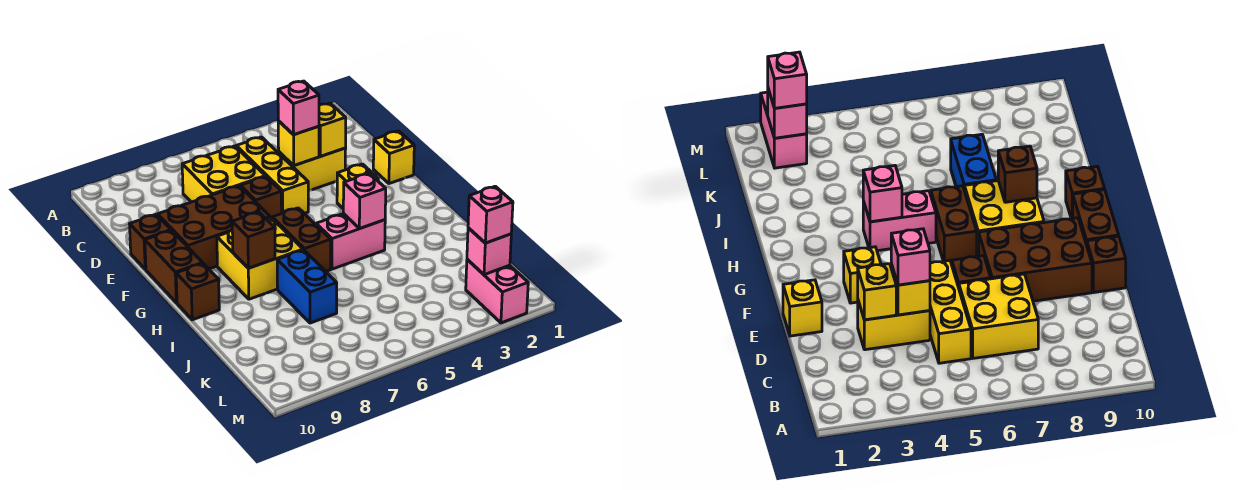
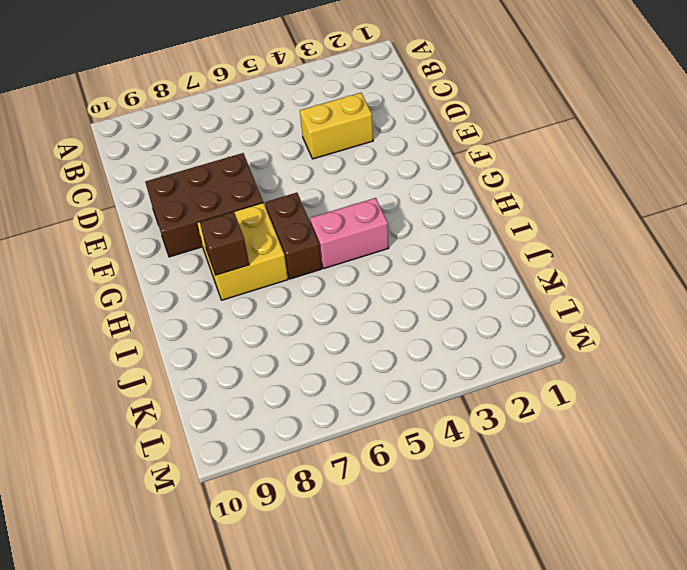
none -> yellow 1x3 brick [236,137,308,214]
none -> yellow 2x2 brick [182,146,265,202]
none -> yellow 1x1 brick [373,131,414,184]

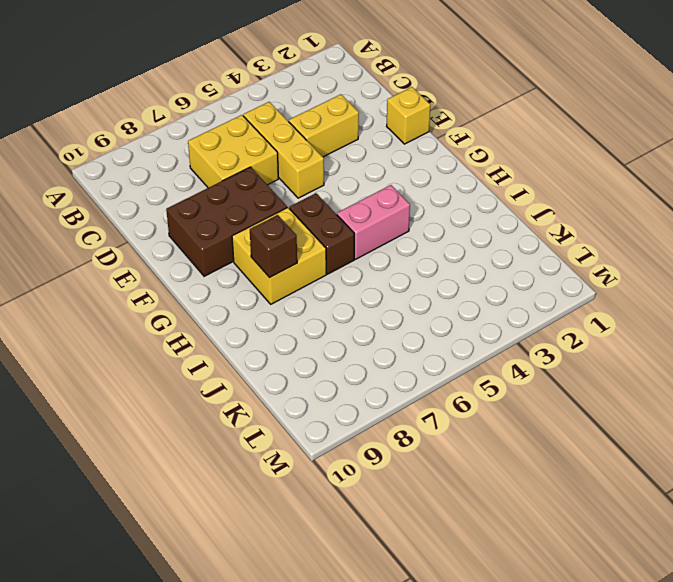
none -> brown 1x1 brick [240,177,282,218]
none -> brown 1x1 brick [130,215,171,269]
none -> yellow 1x1 brick [337,164,378,208]

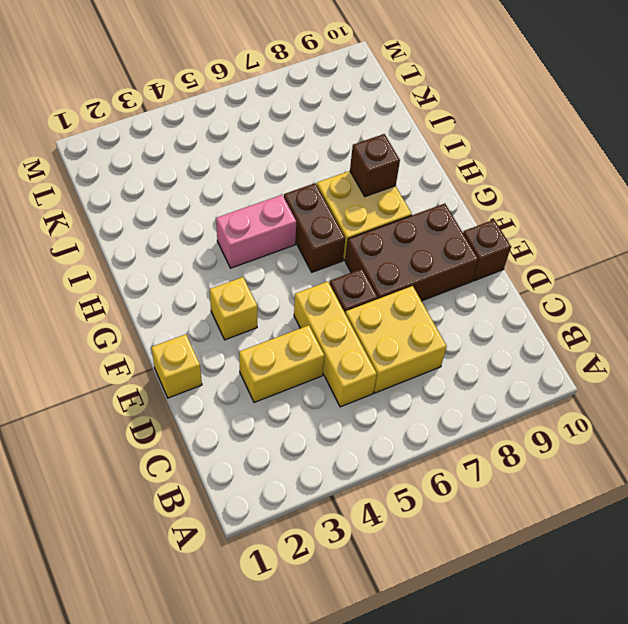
none -> brown 1x2 brick [145,231,203,303]
none -> brown 1x1 brick [176,264,219,320]
none -> blue 1x2 brick [277,250,337,323]

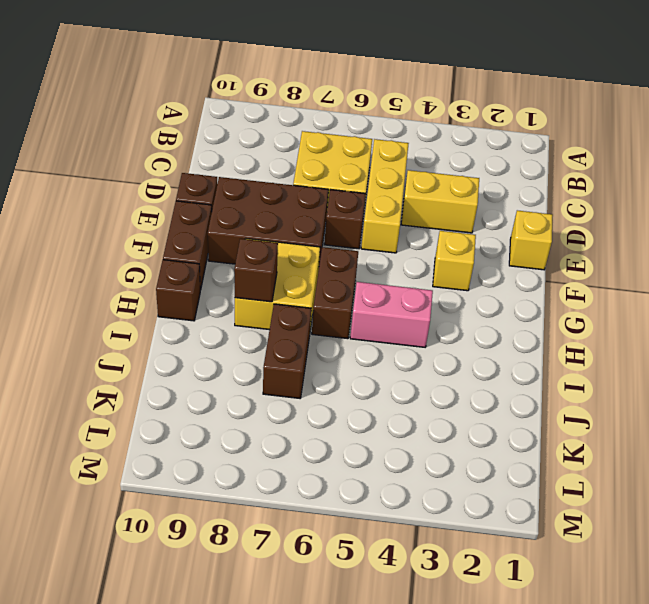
brown 1x2 brick [263,304,311,398] -> blue 1x2 brick [277,250,337,323]
none -> pink 1x2 brick [466,259,528,323]
none -> yellow 1x1 brick [319,103,346,156]
none -> yellow 1x1 brick [278,121,319,166]

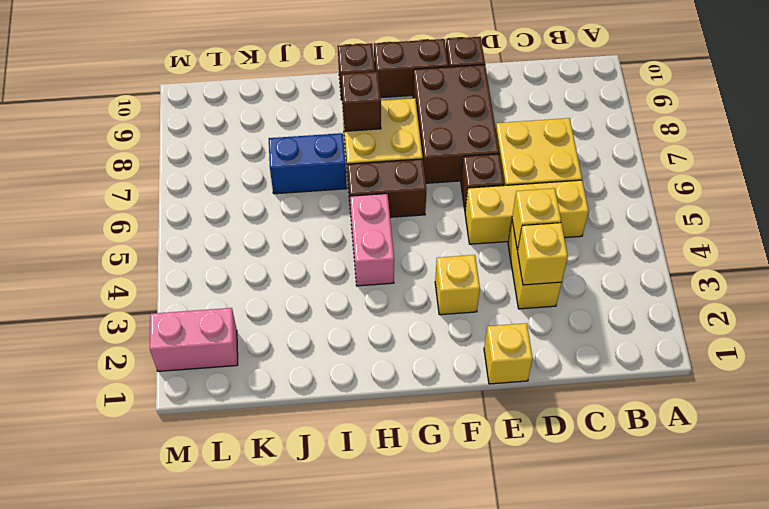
none -> pink 1x1 brick [343,173,386,228]
none -> pink 1x1 brick [467,228,511,275]
none -> pink 1x1 brick [278,81,319,135]

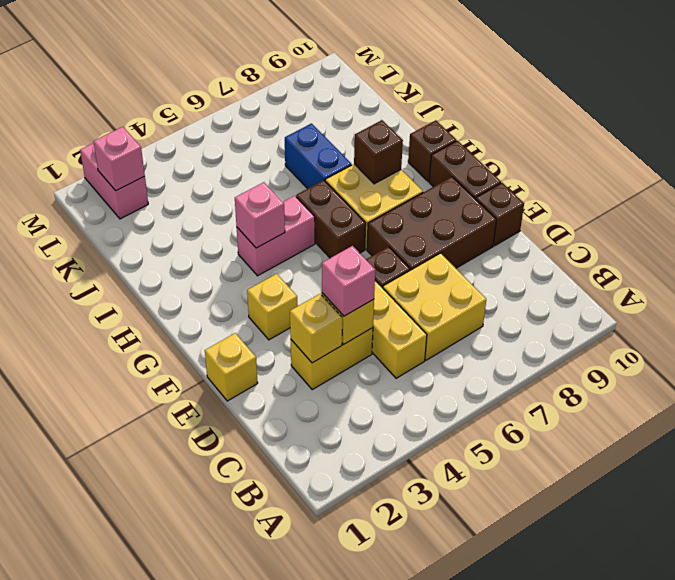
none -> pink 1x1 brick [468,186,513,243]

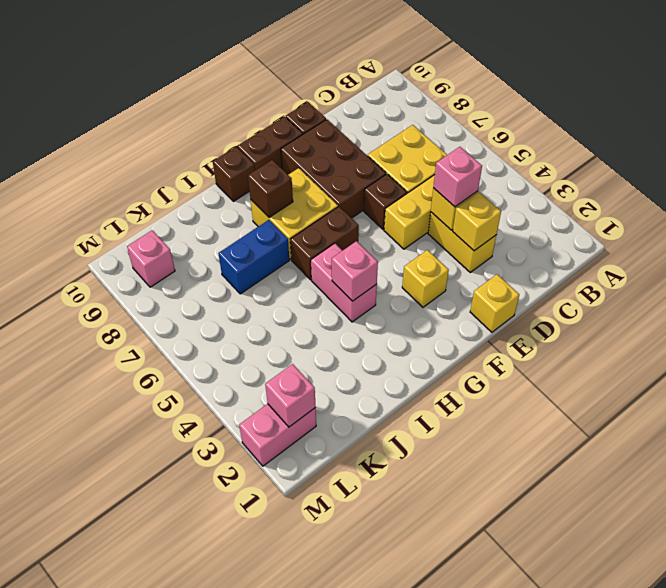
pink 1x1 brick [127,230,175,287] -> pink 1x1 brick moved to [468,186,513,243]

